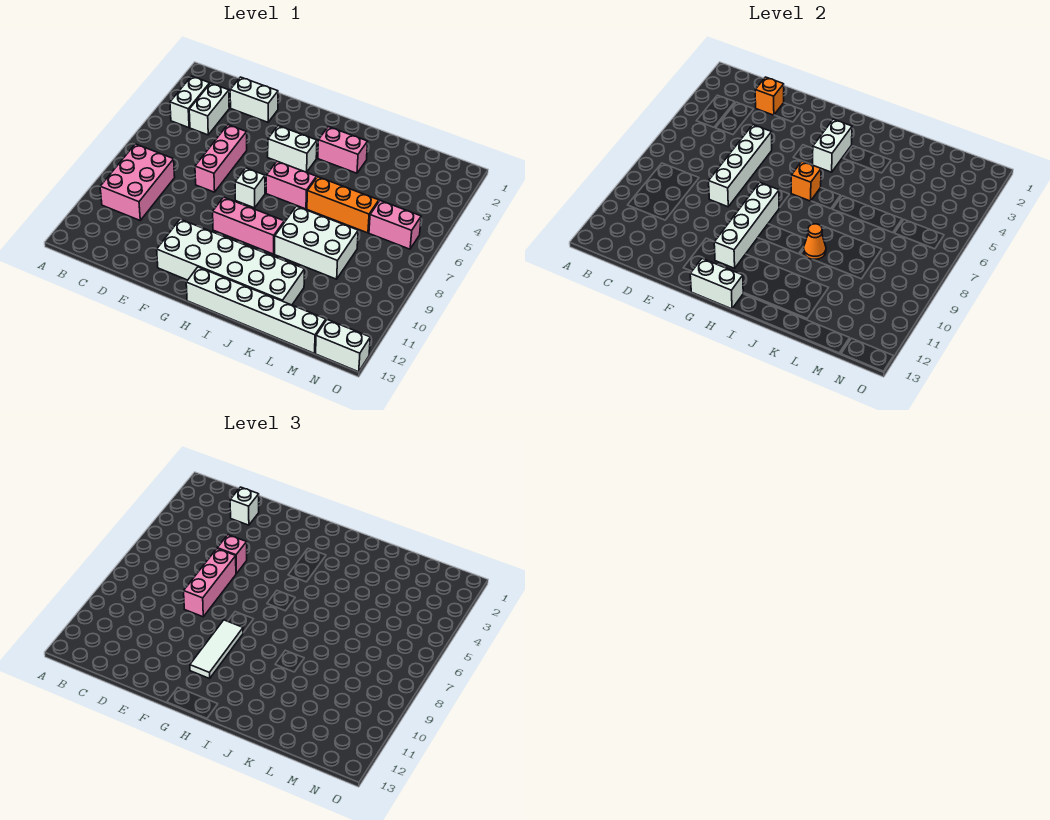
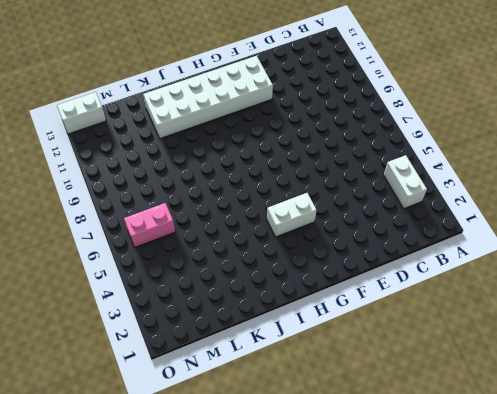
none -> pink 2x3 brick [100,144,175,220]
none -> white 1x2 brick [189,83,229,135]
none -> white 1x2 brick [230,77,278,122]

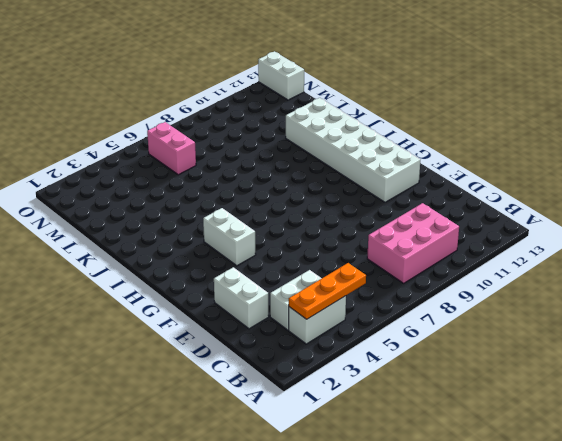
orange 1x3 plate [289,263,366,319] -> none
none -> pink 1x3 brick [195,125,247,192]
none -> white 1x1 brick [235,168,265,208]
none -> pink 1x3 brick [213,197,284,254]

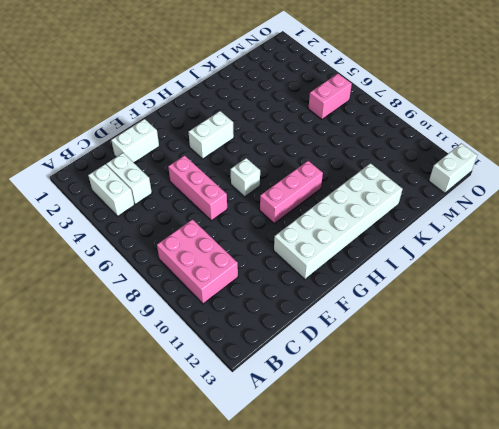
none -> pink 1x2 brick [266,161,316,209]
none -> white 1x6 brick [186,267,326,353]
none -> pink 1x2 brick [318,127,368,173]

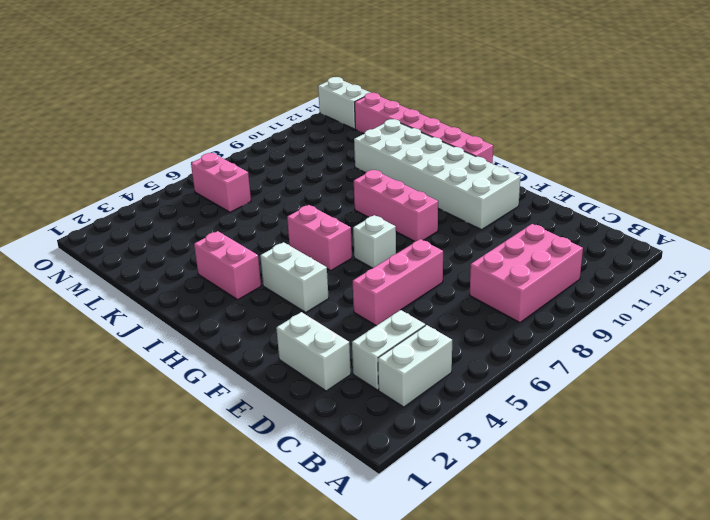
pink 1x6 brick [354,93,493,164] -> white 1x6 brick [186,267,326,353]
none -> orange 1x3 brick [307,177,379,233]
none -> white 2x3 brick [275,206,358,279]
none -> orange 1x1 brick [755,77,784,115]

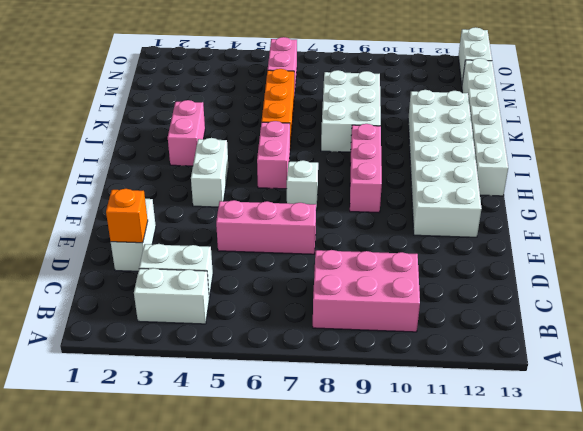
none -> white 1x4 brick [709,125,772,207]
none -> white 1x4 brick [714,183,779,268]
none -> white 1x2 brick [690,259,743,309]

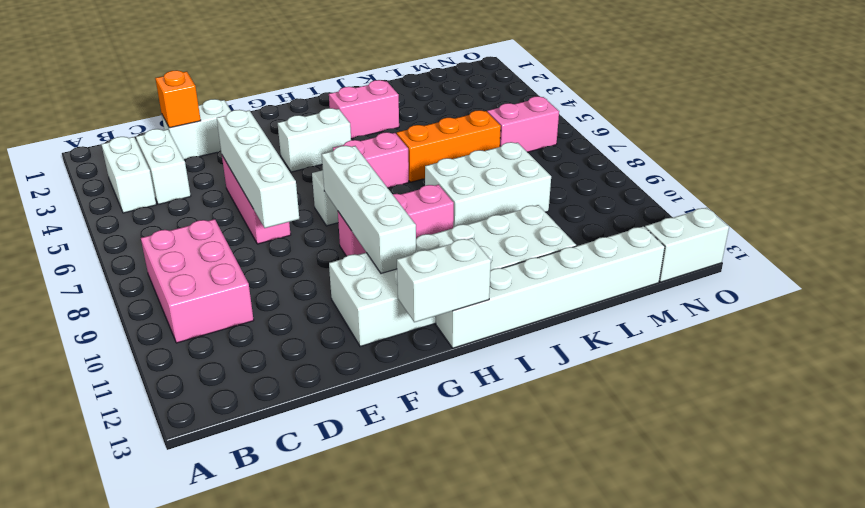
none -> white 1x2 brick [813,119,852,172]
none -> orange 1x1 brick [791,161,821,201]
none -> orange 1x1 cone [804,224,826,259]

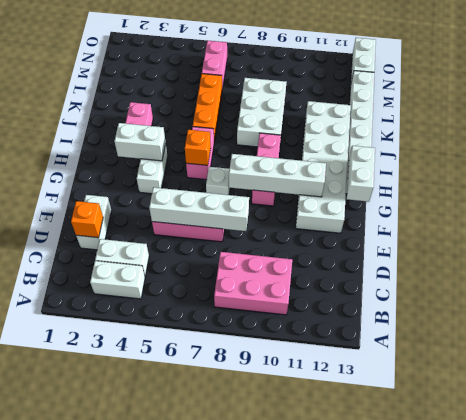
none -> orange 1x1 cone [804,224,826,259]
none -> white 1x1 brick [230,487,259,525]
none -> pink 1x1 brick [217,535,247,573]

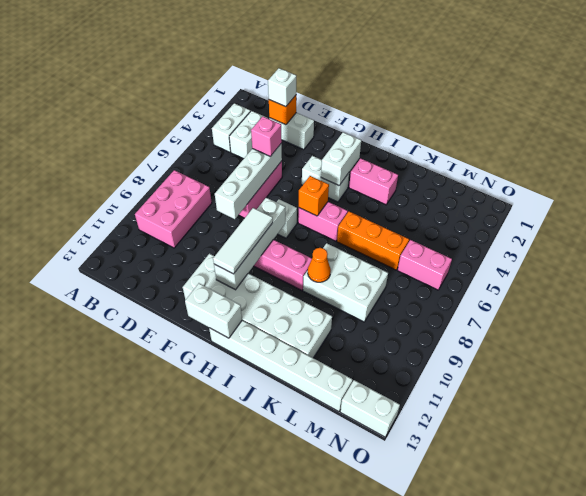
none -> pink 1x3 brick [184,549,236,617]

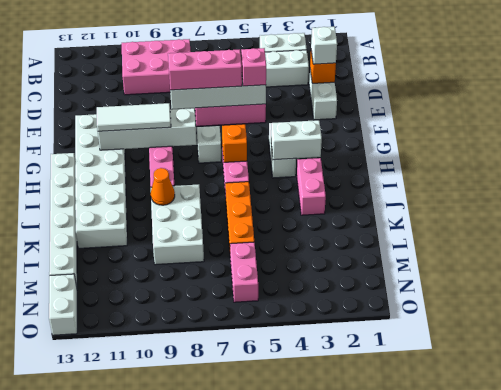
none -> white 1x2 brick [690,259,743,309]

